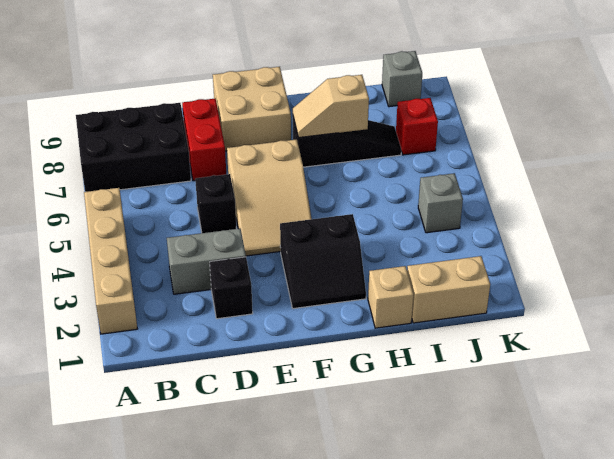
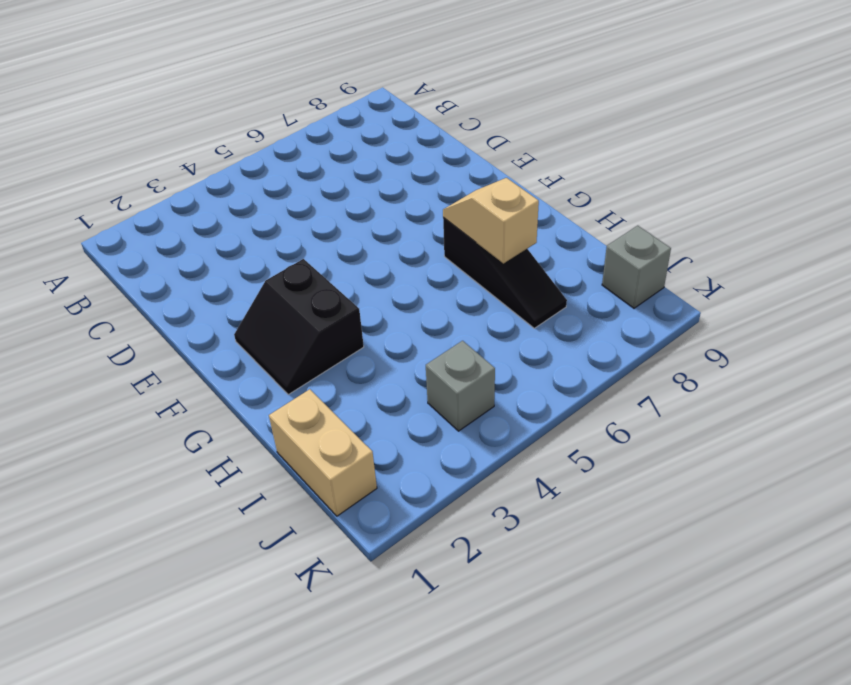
none -> tan 1x4 brick [84,188,137,334]
none -> black 2x3 brick [76,103,191,192]
none -> grey 1x2 brick [167,229,246,294]

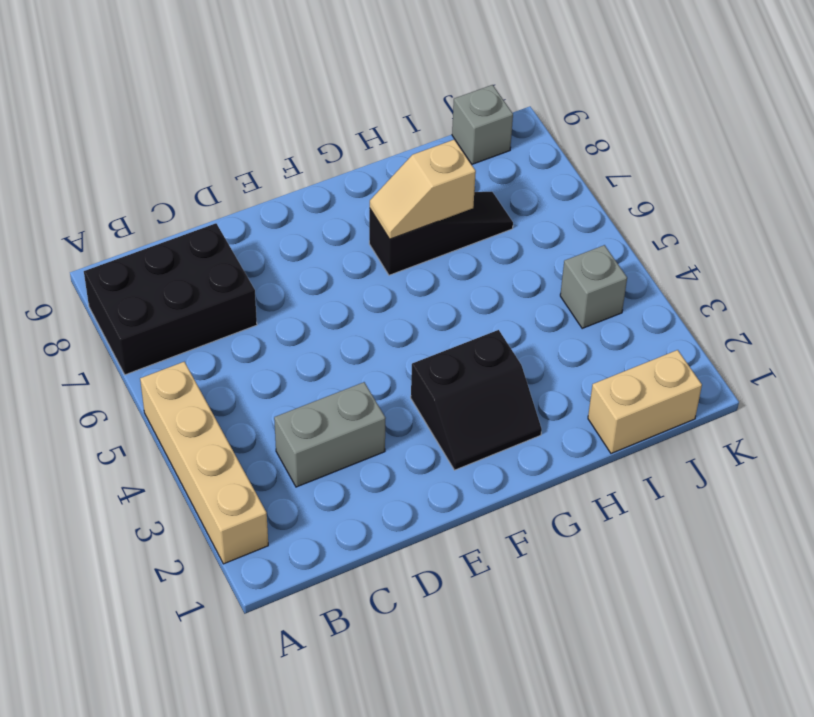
none -> black 1x1 brick [210,257,253,319]
none -> black 1x1 brick [195,174,236,233]
none -> red 1x2 brick [182,99,226,181]

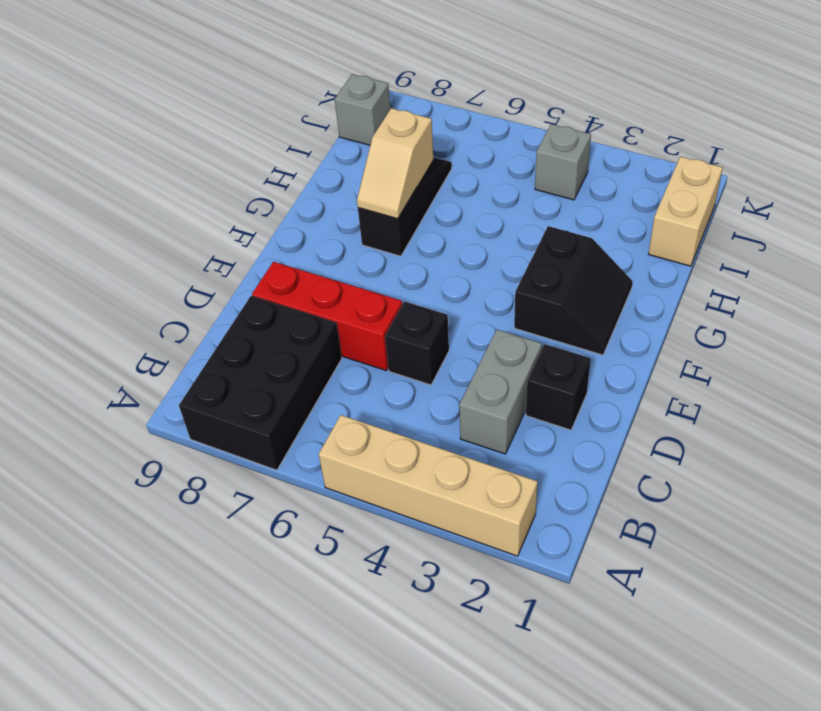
red 1x3 brick [252,262,402,371] -> red 1x2 brick [182,99,226,181]
none -> tan 2x3 slope [227,139,312,256]
none -> tan 2x2 brick [213,67,291,151]
none -> tan 1x1 brick [368,266,414,328]

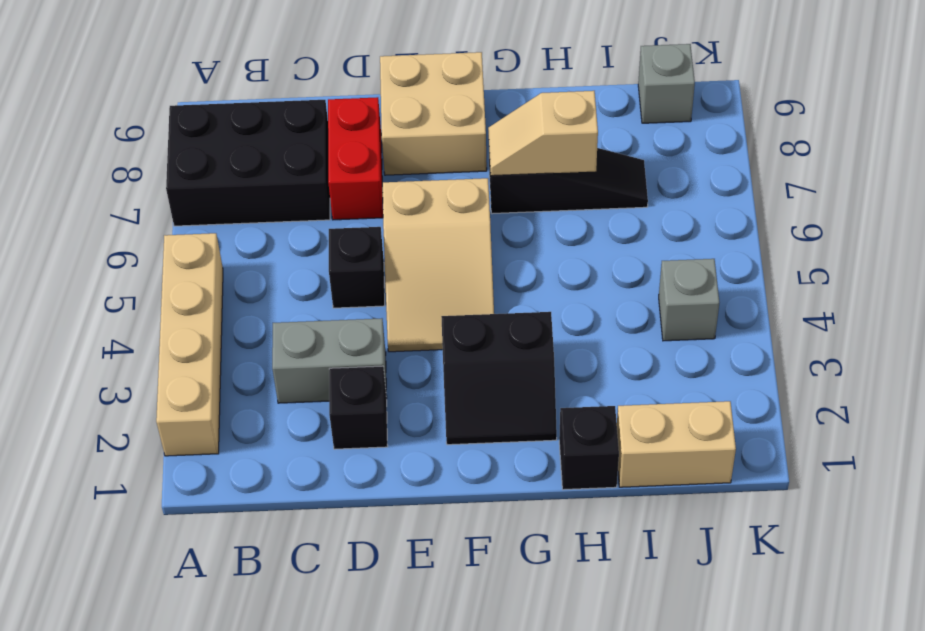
black 1x1 brick [559,406,619,490] -> tan 1x1 brick [368,266,414,328]
none -> red 1x1 brick [396,98,438,155]

